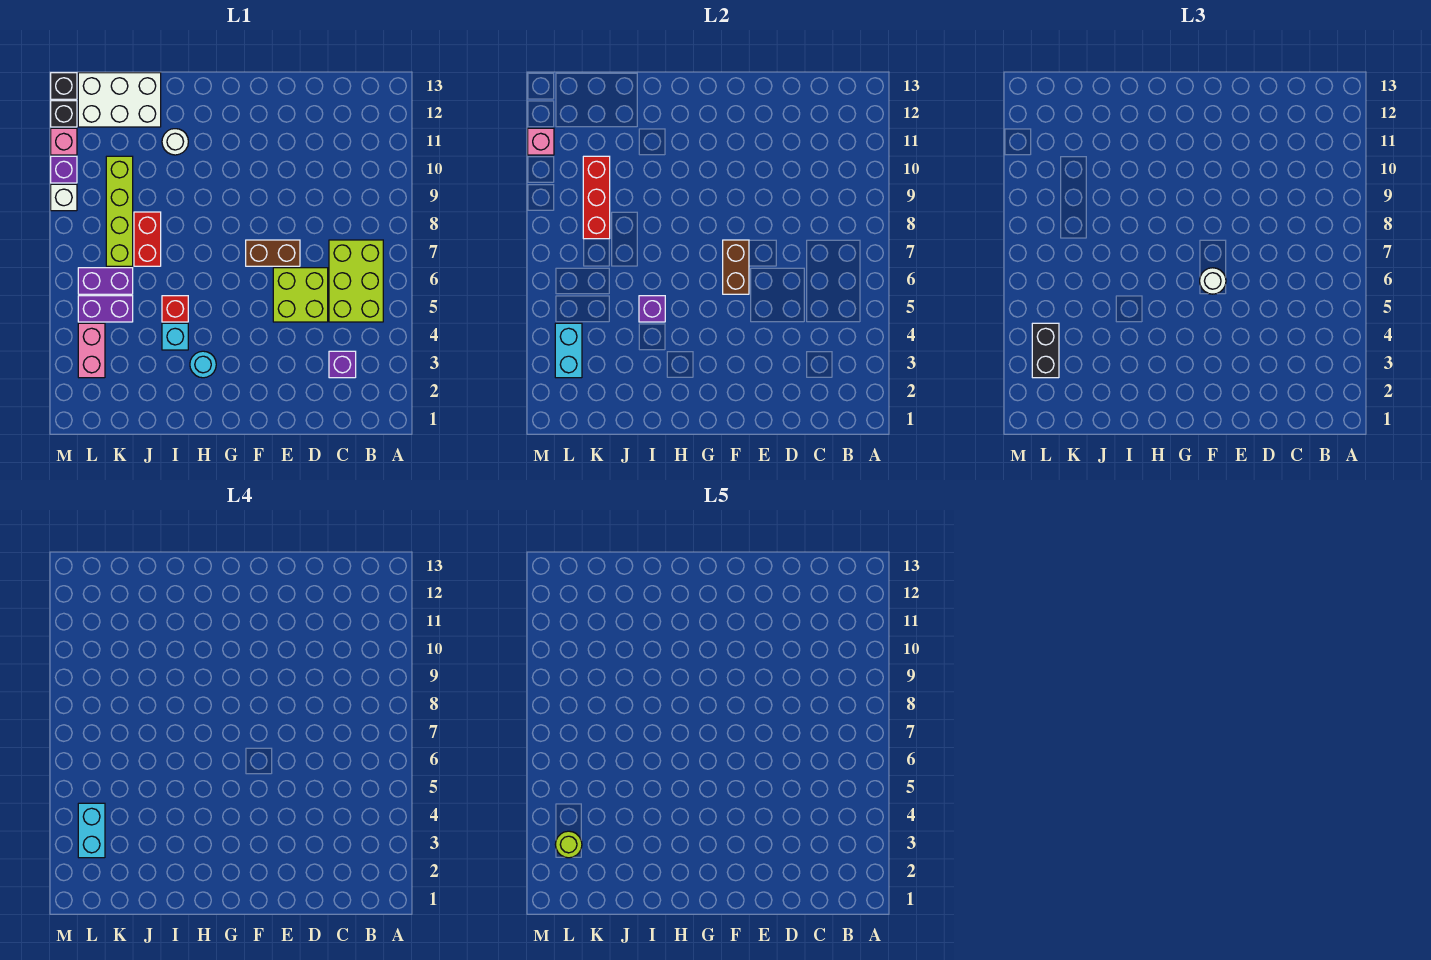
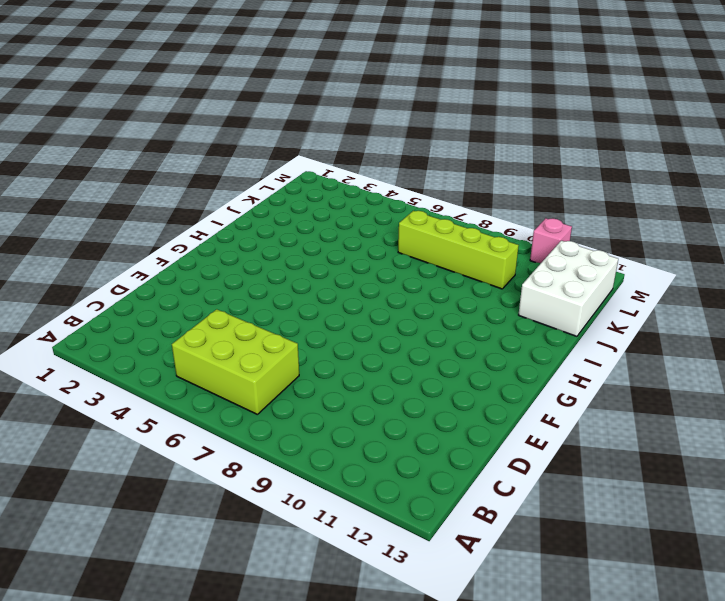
none -> purple 1x1 brick [329,351,356,378]
none -> lime 2x2 brick [273,268,328,322]
none -> brown 1x2 brick [246,240,300,266]

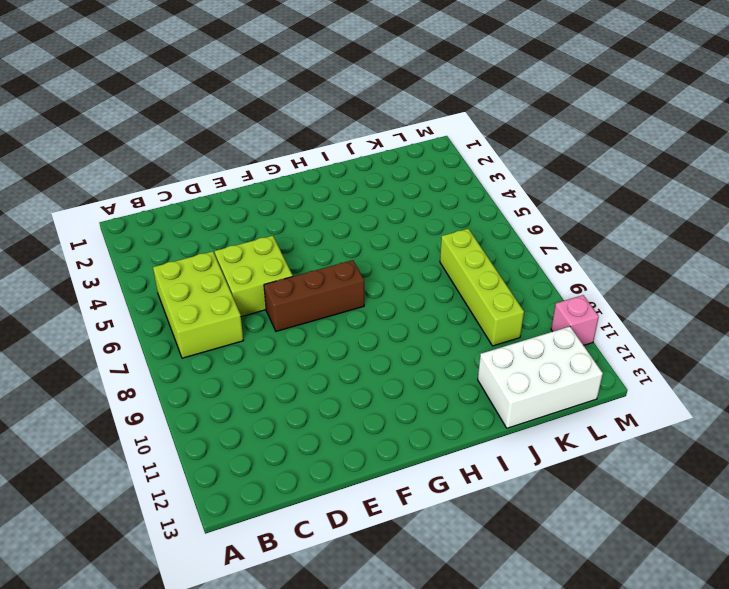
brown 1x3 brick [264,260,364,331] -> brown 1x2 brick [246,240,300,266]
none -> purple 1x1 brick [329,351,356,378]
none -> cyan 1x1 round brick [190,351,216,378]
none -> cyan 1x1 brick [162,323,188,350]

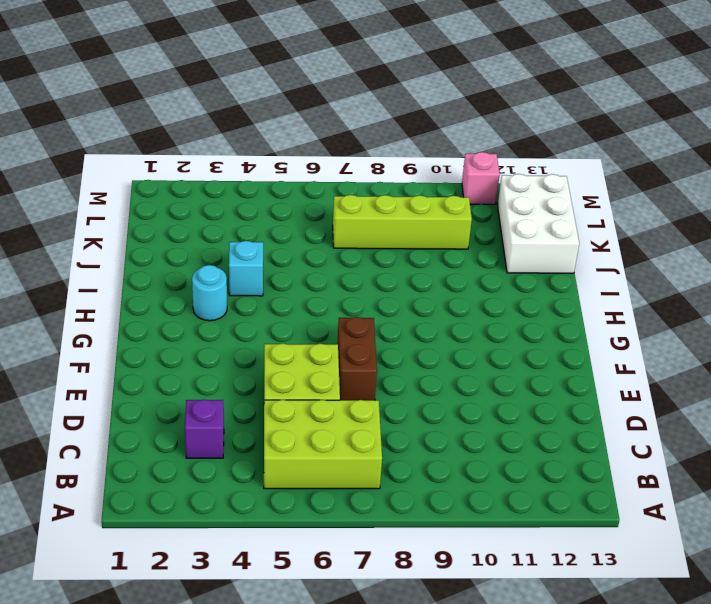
none -> red 1x1 brick [162,296,188,322]
none -> white 1x1 round brick [162,129,188,155]
none -> red 1x2 brick [134,212,161,266]

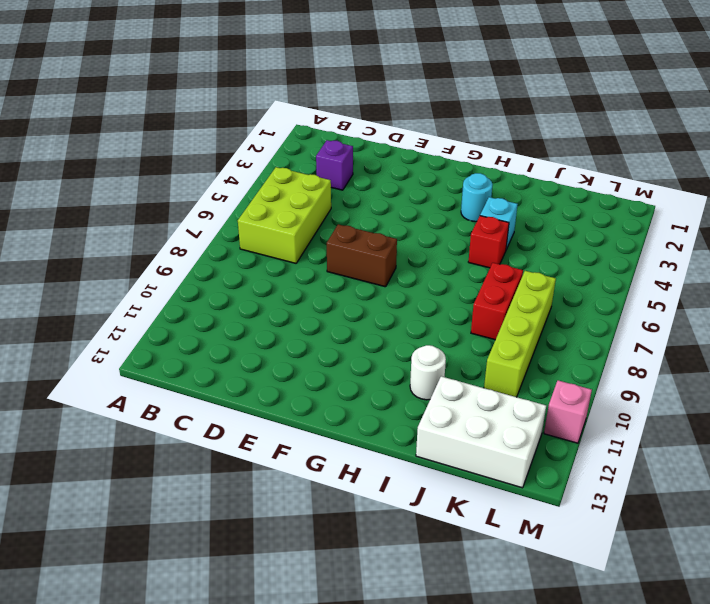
none -> lime 2x2 brick [273,268,328,322]
none -> purple 1x2 brick [78,296,133,322]
none -> purple 1x2 brick [78,268,133,294]

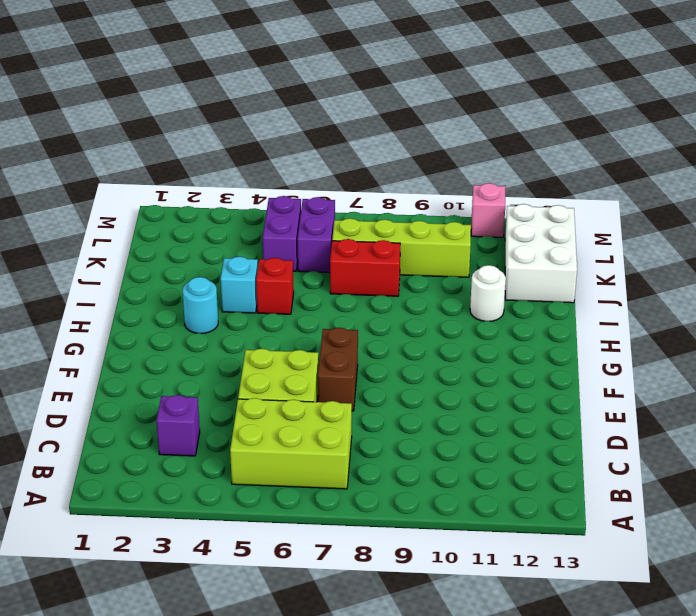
none -> pink 1x2 brick [78,323,105,378]
none -> white 1x1 brick [51,184,77,211]
none -> purple 1x1 brick [51,156,77,183]

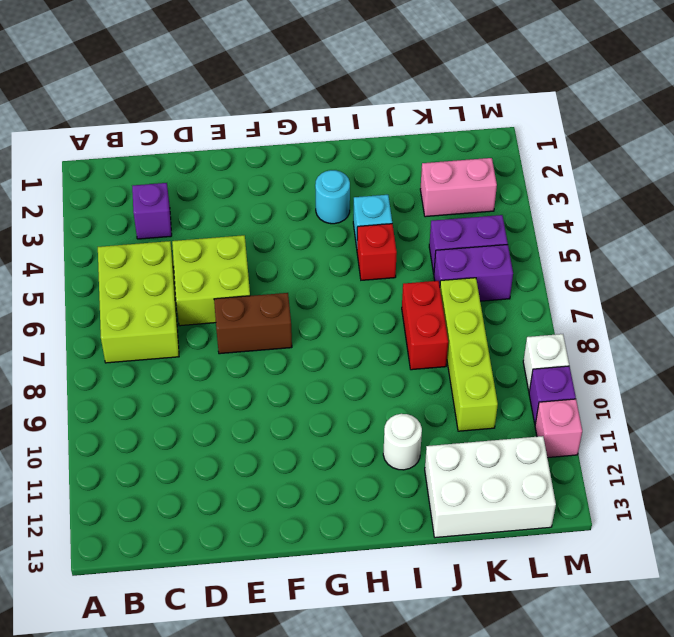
pink 1x2 brick [420,158,497,217] -> pink 1x2 brick turned to [78,323,105,378]
none -> black 1x1 brick [51,101,77,127]
none -> black 1x1 brick [51,73,77,99]
none -> brown 1x2 brick [723,240,749,294]

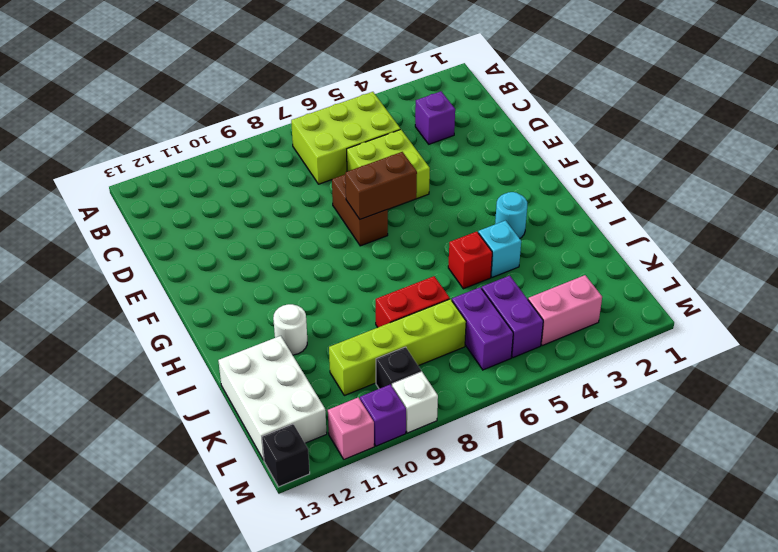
black 1x1 brick [376,347,421,389] -> black 1x1 brick moved to [51,101,77,127]
none -> purple 1x1 brick [639,296,665,322]
none -> red 1x3 brick [583,156,610,239]
none -> cyan 1x2 brick [555,323,582,378]

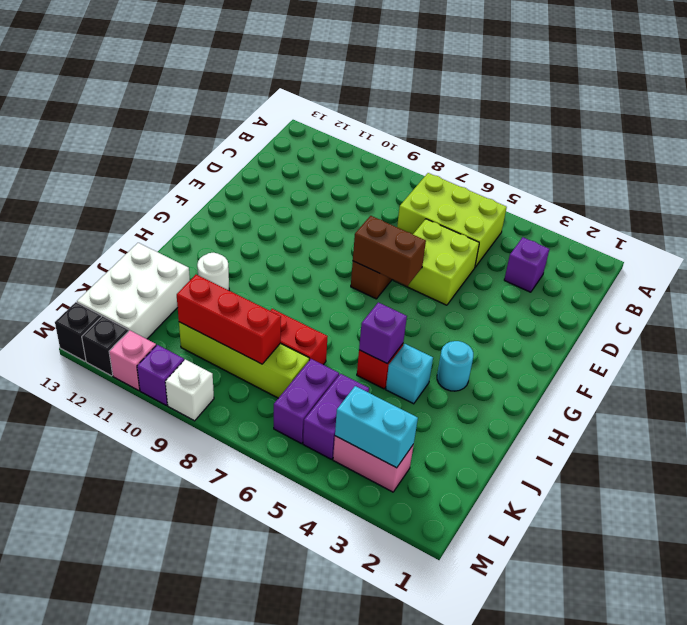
none -> pink 1x1 brick [528,128,554,155]
none -> white 1x1 round brick [1200,268,1226,294]
none -> black 1x2 brick [1032,323,1059,378]

